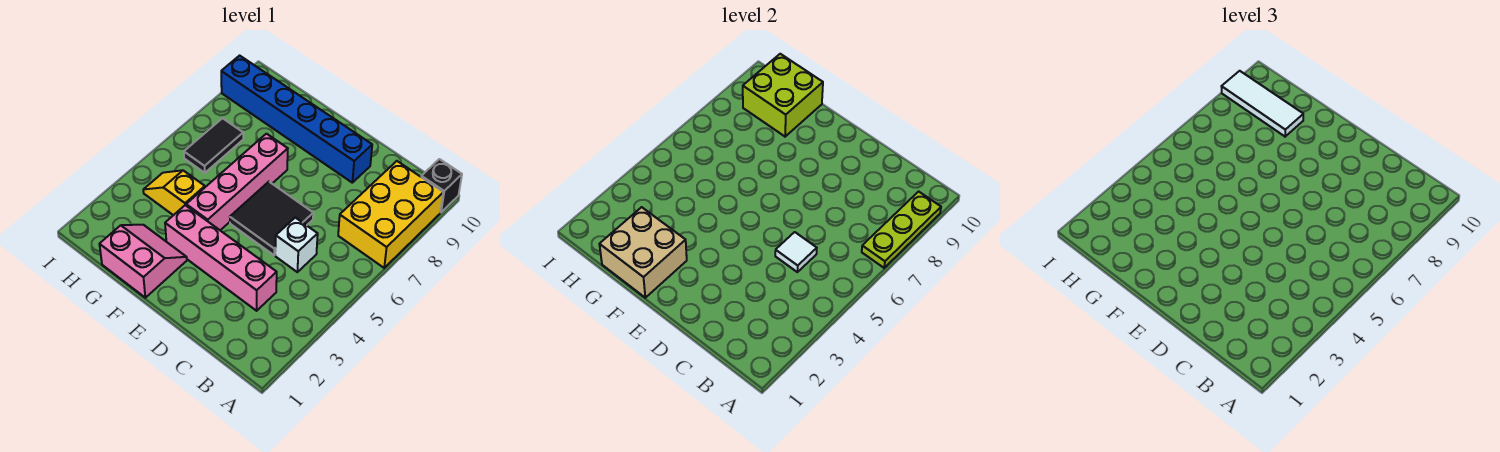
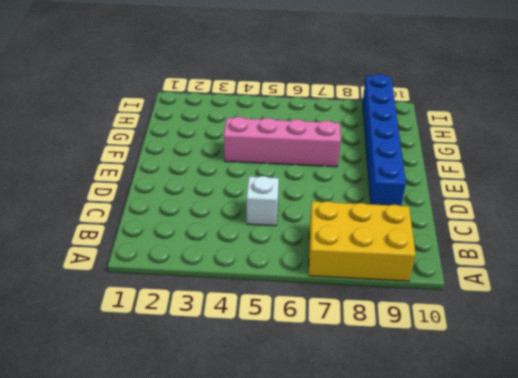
none -> black 1x1 brick [421,159,462,212]
none -> pink 1x4 brick [165,205,277,311]
none -> black 2x2 tile [230,182,313,255]

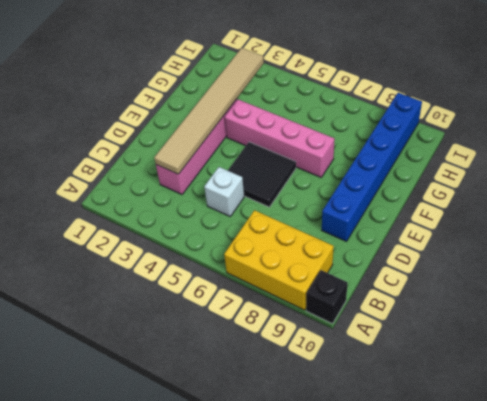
tan 1x6 tile [154,48,264,174] -> none
none -> pink 2x2 slope [99,225,187,298]
none -> yellow 1x2 slope [143,170,205,215]
none -> black 1x2 tile [184,118,243,173]

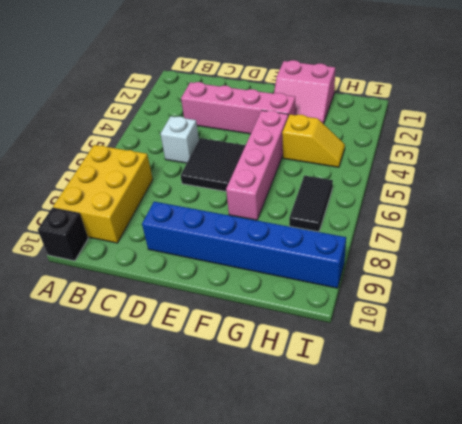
none -> lime 1x3 plate [862,192,941,268]
none -> white 1x1 tile [775,232,817,272]
none -> tan 2x2 brick [599,207,687,298]

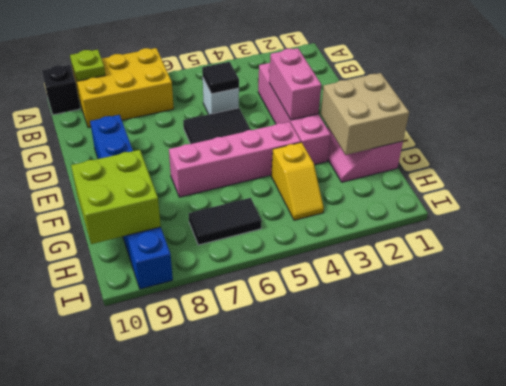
lime 1x1 plate [70,50,105,81] -> lime 1x3 plate [862,192,941,268]
black 1x1 tile [202,62,239,94] -> white 1x1 tile [775,232,817,272]
pink 1x2 brick [269,48,321,120] -> none
none -> white 1x3 tile [1221,71,1303,137]

